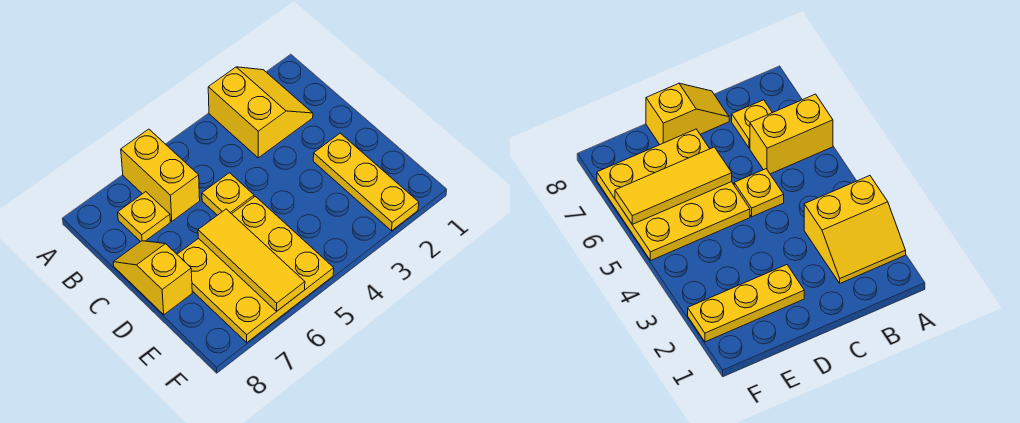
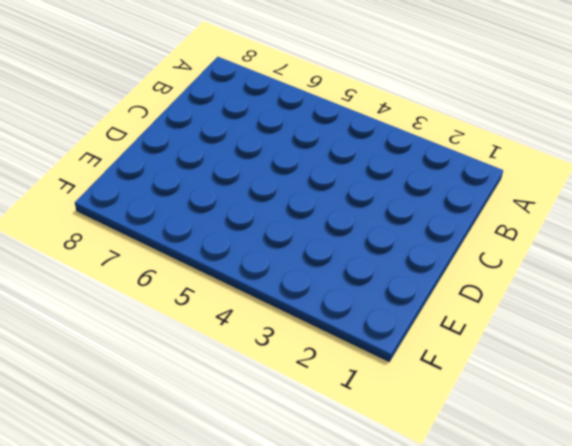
none -> yellow 2x2 slope [208,67,313,158]
none -> yellow 1x2 brick [121,129,200,221]

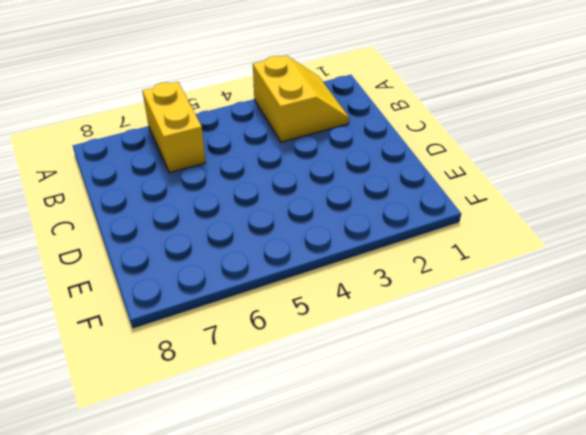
none -> yellow 1x1 plate [118,192,170,242]
none -> yellow 1x1 plate [202,173,254,215]

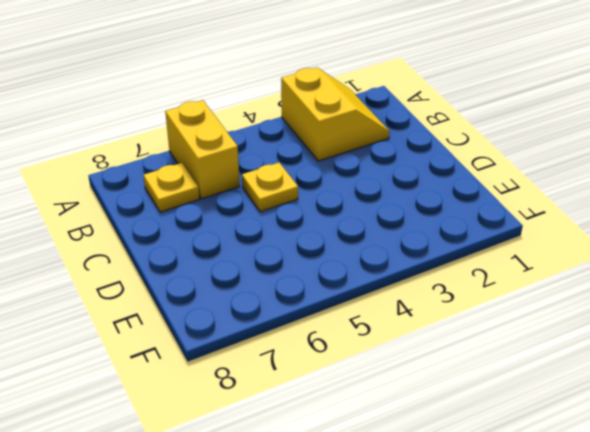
none -> yellow 1x2 slope [113,241,192,315]
none -> yellow 1x3 plate [313,133,419,231]

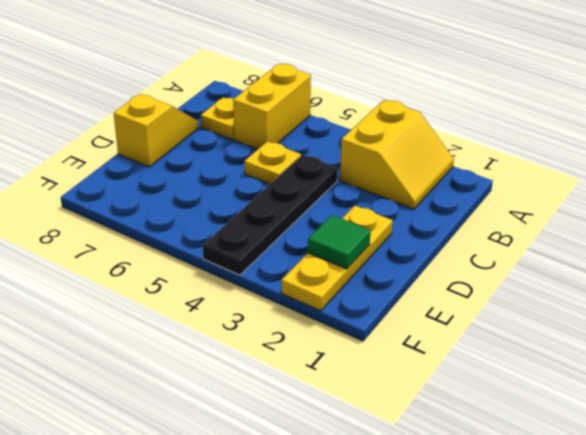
black 1x4 plate [203,155,338,275] -> none
green 1x1 tile [308,215,371,269] -> none
none -> yellow 3x3 plate [177,196,334,343]
none -> yellow 1x3 tile [198,209,305,311]

